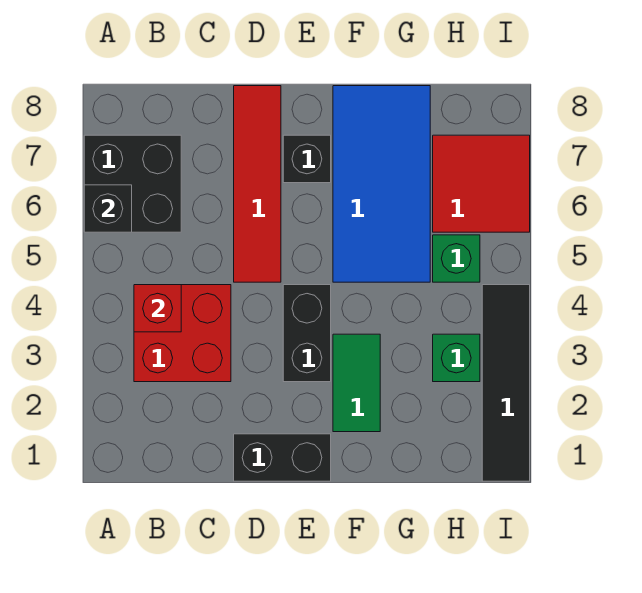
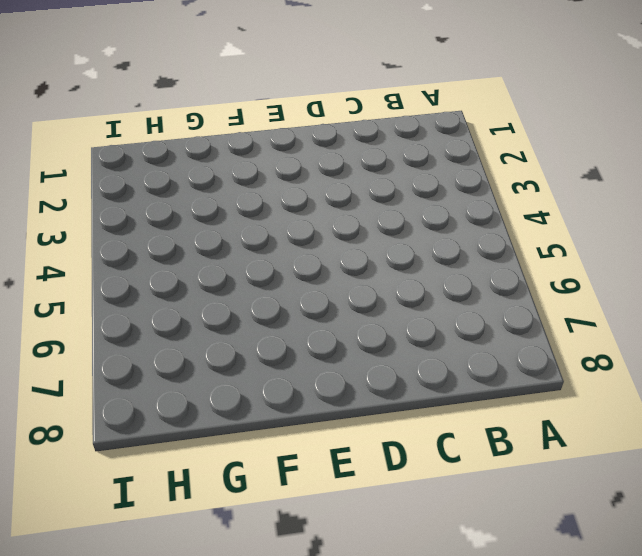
none -> black 2x2 brick [84,135,181,232]
none -> red 2x2 brick [134,285,231,382]
none -> black 1x2 brick [234,434,331,481]

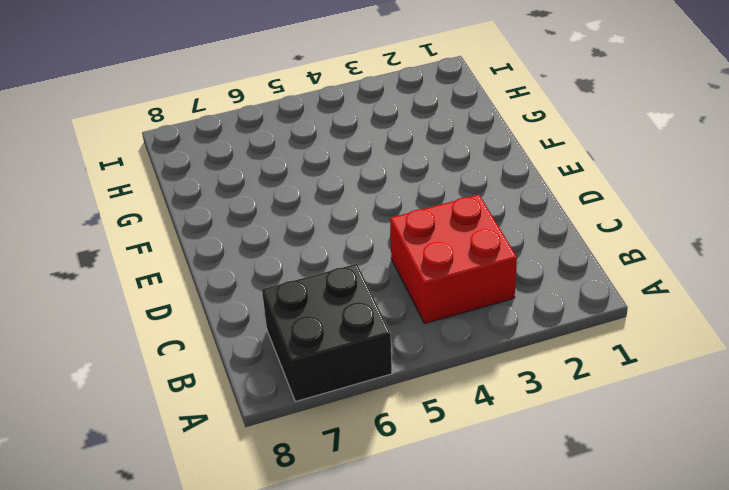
none -> black 1x2 brick [234,434,331,481]
none -> red 1x4 tile [234,86,281,282]
none -> black 1x2 brick [283,285,331,382]

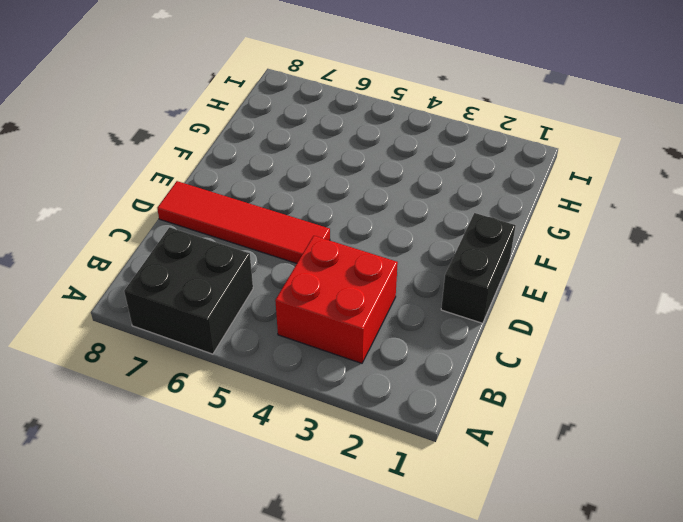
none -> black 1x2 brick [283,285,331,382]
none -> black 1x1 brick [283,135,331,183]
none -> green 1x2 tile [333,334,380,432]

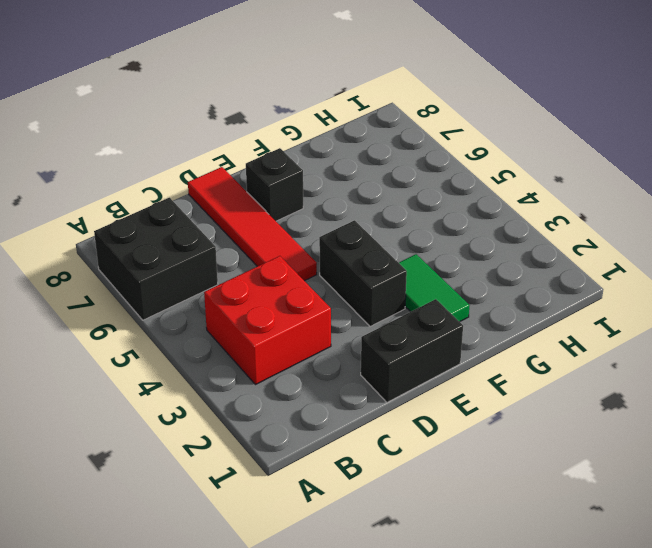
none -> blue 2x4 tile [333,86,430,282]
none -> green 1x1 brick [433,334,480,382]
none -> green 1x1 brick [433,235,480,282]

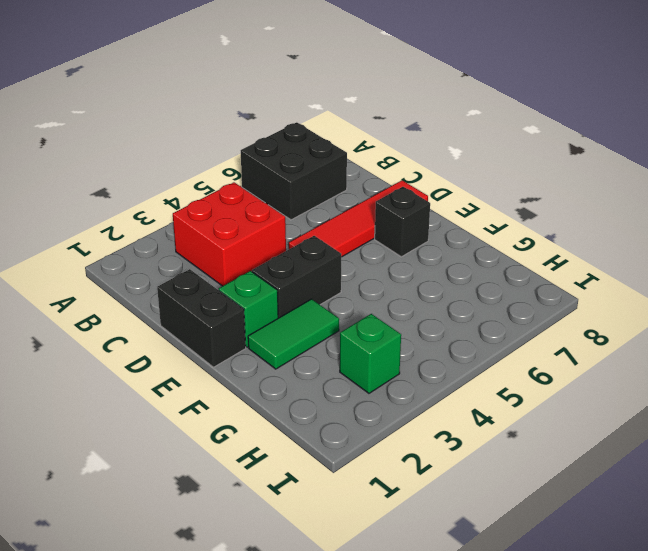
green 1x1 brick [219,271,278,347] -> green 1x1 brick moved to [433,235,480,282]
none -> blue 2x4 tile [333,86,430,282]
none -> red 2x2 tile [433,135,530,232]
none -> black 1x4 tile [482,285,530,481]

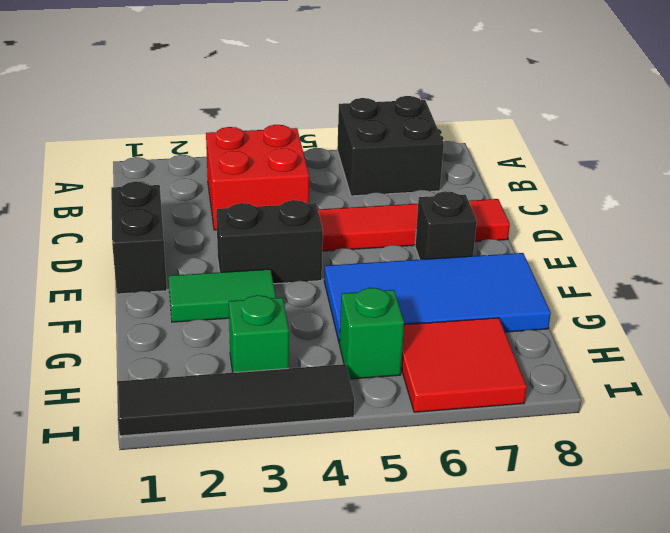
none -> black 1x1 brick [84,185,132,232]
none -> red 1x1 brick [134,285,181,332]

